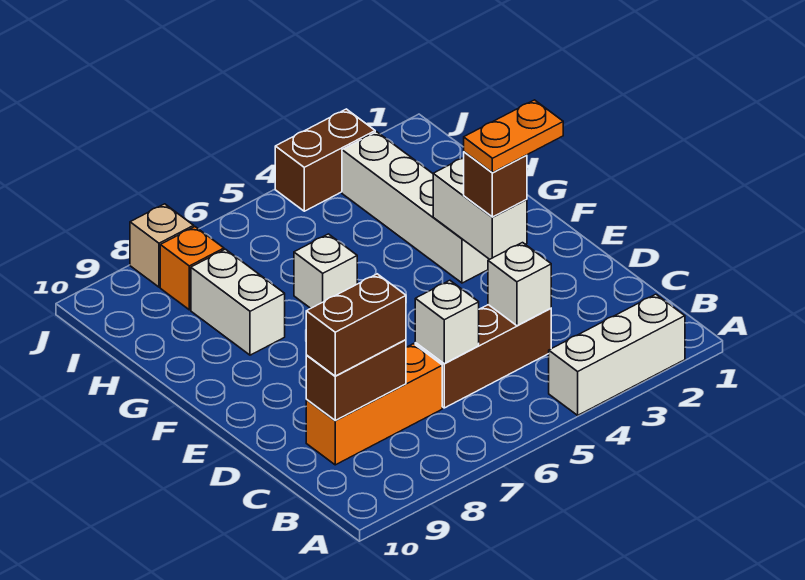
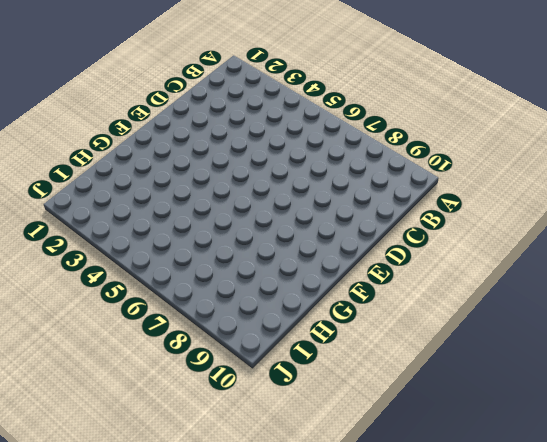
none -> white 1x3 brick [549,294,685,415]
none -> brown 1x3 brick [415,305,551,408]
none -> orange 1x3 brick [306,344,442,465]

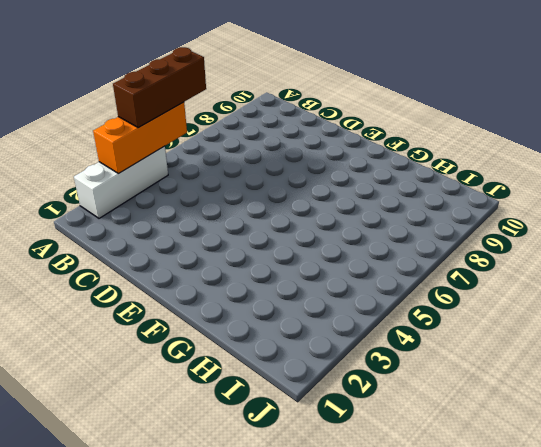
orange 1x3 brick [93,102,187,173] -> orange 1x3 brick moved to [306,344,442,465]
brown 1x3 brick [113,47,206,128] -> brown 1x3 brick moved to [415,305,551,408]
none -> white 1x4 brick [342,132,489,283]
none -> white 1x1 brick [294,234,357,308]
none -> white 1x2 brick [191,249,285,355]

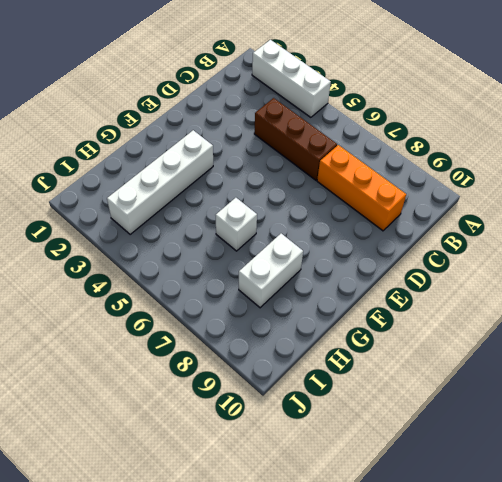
none -> orange 1x1 brick [160,227,224,310]
none -> brown 1x2 brick [275,109,375,211]
none -> tan 1x1 brick [130,204,194,287]

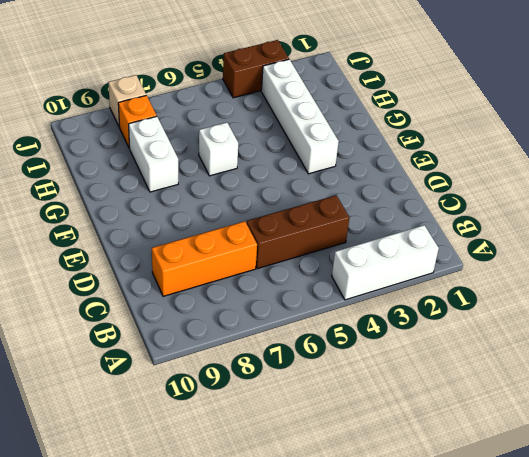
none -> white 1x1 brick [488,243,551,326]
none -> white 1x1 brick [415,280,479,364]
none -> brown 1x2 brick [306,340,406,420]

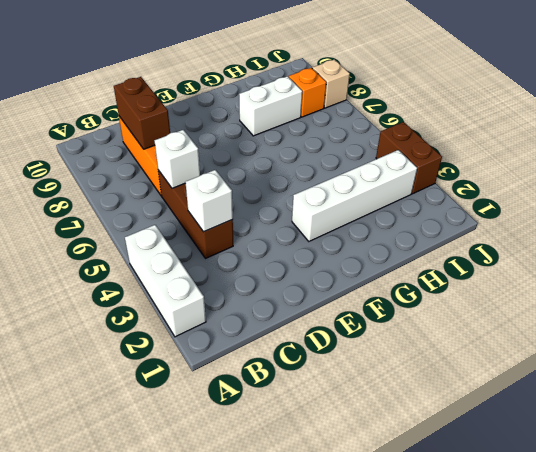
none -> white 1x1 brick [294,234,357,308]
none -> white 1x2 brick [433,158,527,259]
none -> brown 1x2 brick [306,274,406,376]

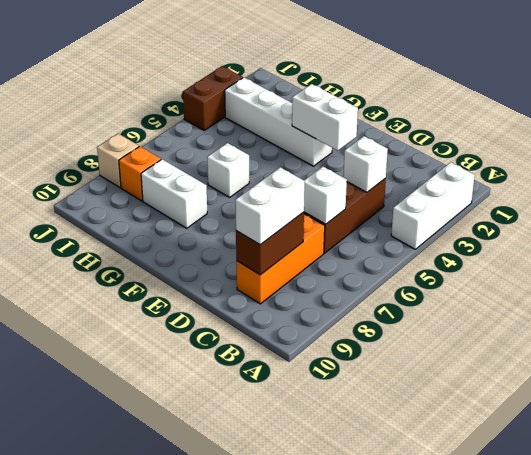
white 1x2 brick [235,167,305,245] -> brown 1x2 brick [306,274,406,376]
none -> brown 1x1 brick [464,152,527,217]
none -> orange 1x2 plate [464,100,563,173]

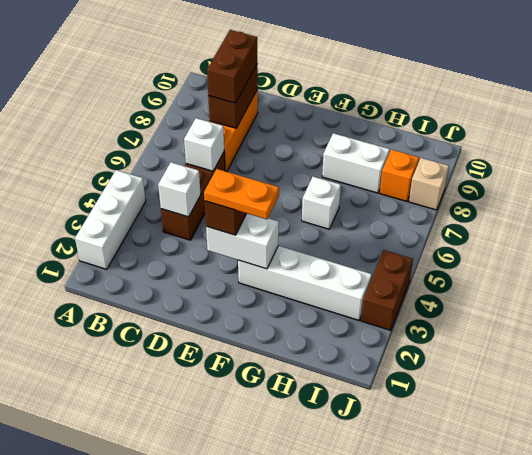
orange 1x2 plate [204,169,279,219] -> orange 1x2 plate turned to [464,100,563,173]

